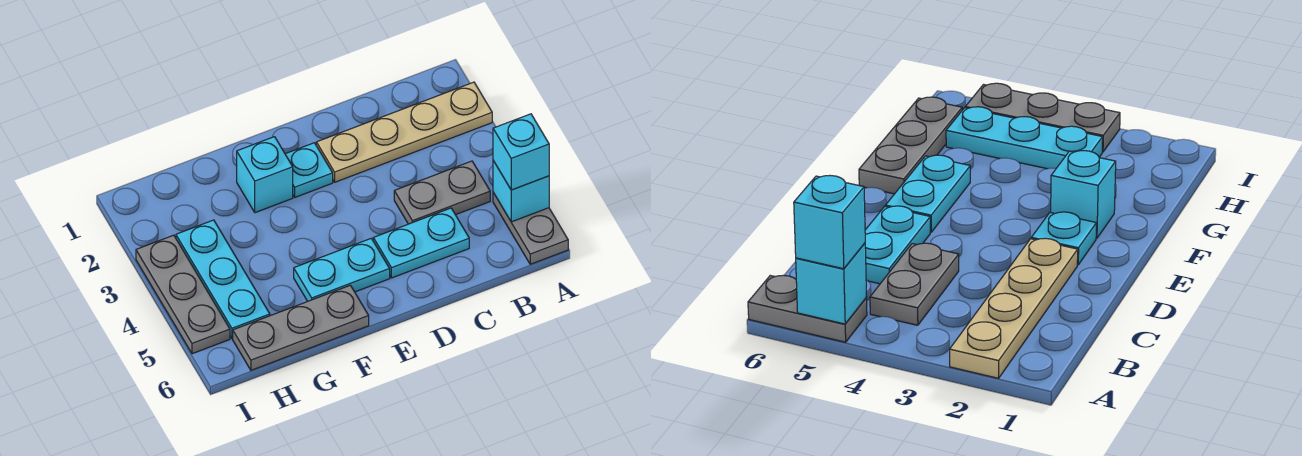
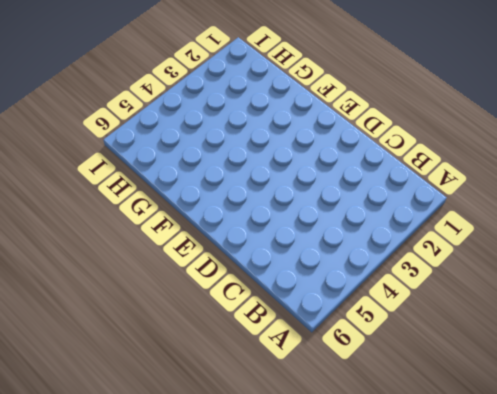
none -> tan 1x4 plate [316,82,492,182]
none -> grey 1x2 plate [493,193,568,264]
none -> grey 1x2 plate [394,161,490,224]

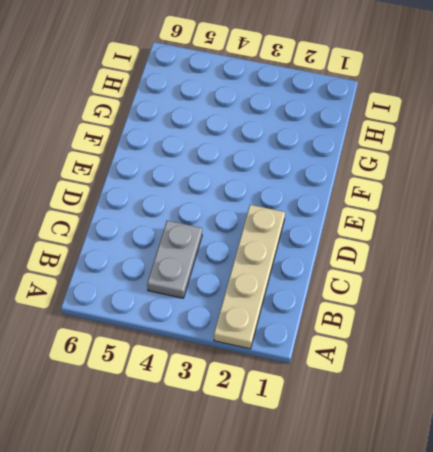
none -> grey 1x2 plate [493,193,568,264]
none -> cyan 1x2 plate [373,208,469,278]
none -> cyan 1x1 plate [285,143,333,197]

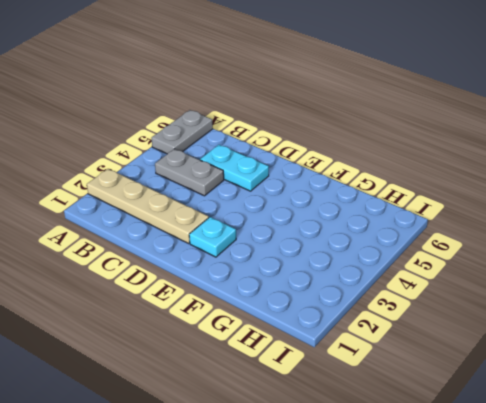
none -> cyan 1x2 plate [294,238,390,301]
none -> cyan 1x1 brick [237,137,293,213]
none -> grey 1x3 plate [233,285,369,370]

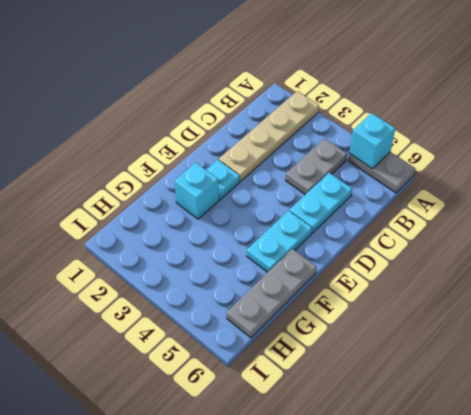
none -> cyan 1x3 plate [176,220,270,338]
none -> grey 1x3 plate [136,235,230,354]
none -> cyan 1x1 brick [493,114,549,190]

